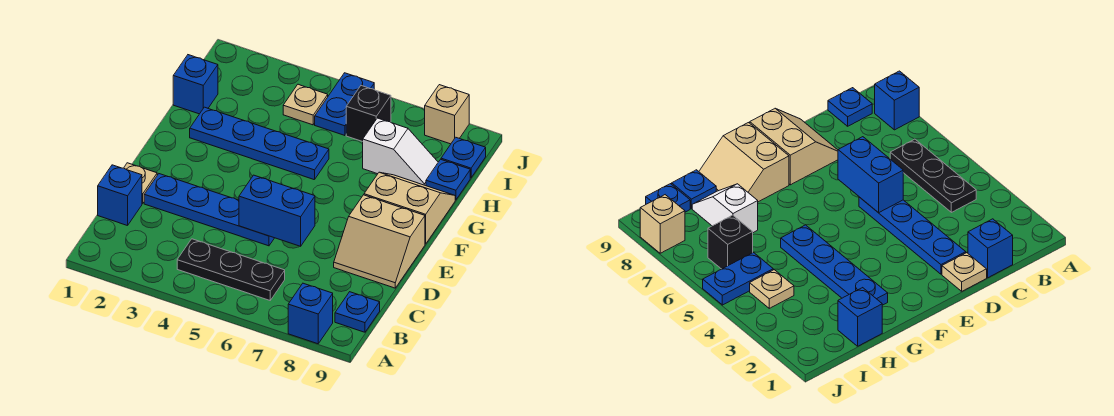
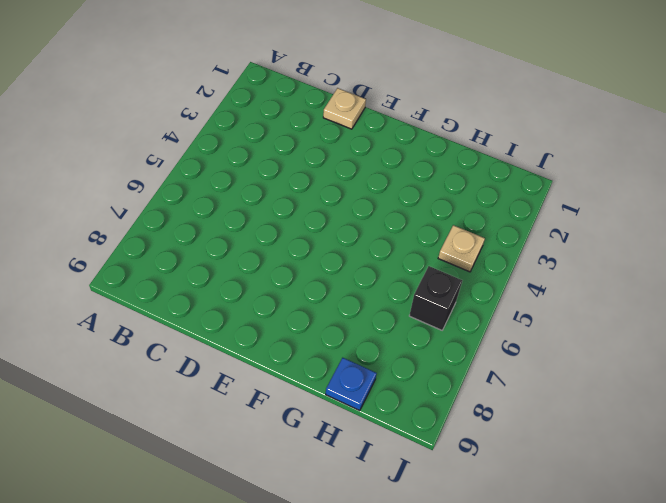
none -> blue 1x1 brick [288,283,333,344]
none -> black 1x3 plate [177,239,285,300]
none -> blue 1x1 plate [335,292,380,332]

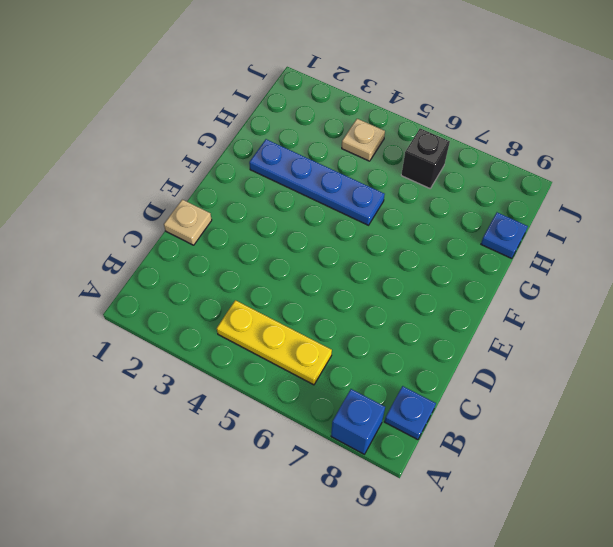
yellow 1x3 plate [217,300,332,385] -> black 1x3 plate [177,239,285,300]
none -> blue 1x1 brick [98,165,142,226]
none -> blue 1x4 plate [144,174,274,246]
none -> tan 2x2 slope [334,195,425,288]

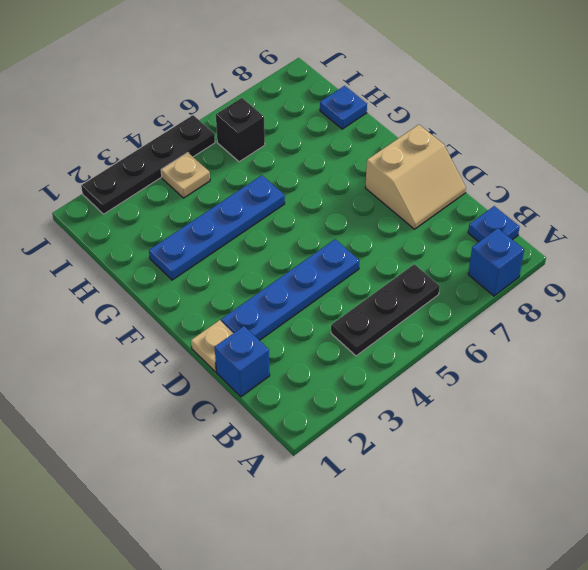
black 1x4 plate [81,115,215,214] -> blue 1x2 plate [315,73,374,136]
none -> tan 2x2 slope [364,172,455,244]
none -> blue 1x1 brick [173,55,218,114]
none -> white 1x2 slope [363,118,438,186]

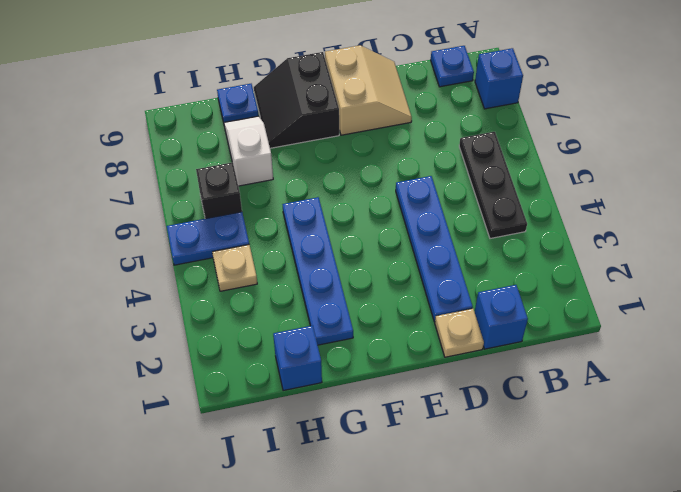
black 2x2 slope [254,52,339,148] -> tan 2x2 slope [364,172,455,244]
none -> blue 1x1 plate [441,137,486,178]
none -> tan 1x1 brick [425,85,469,144]
none -> blue 1x2 brick [239,175,315,246]

